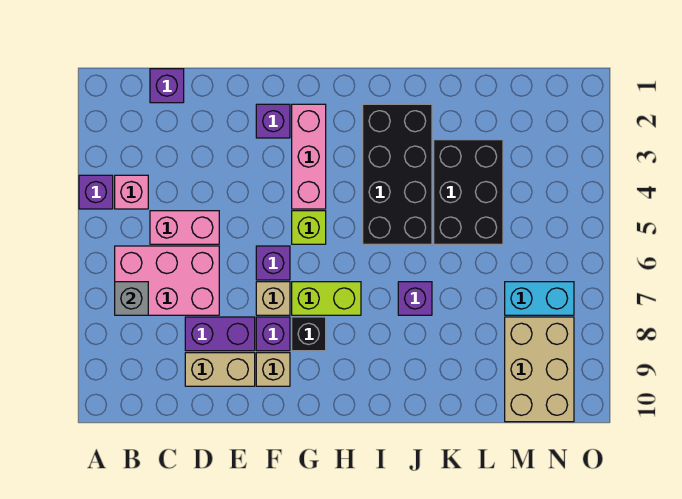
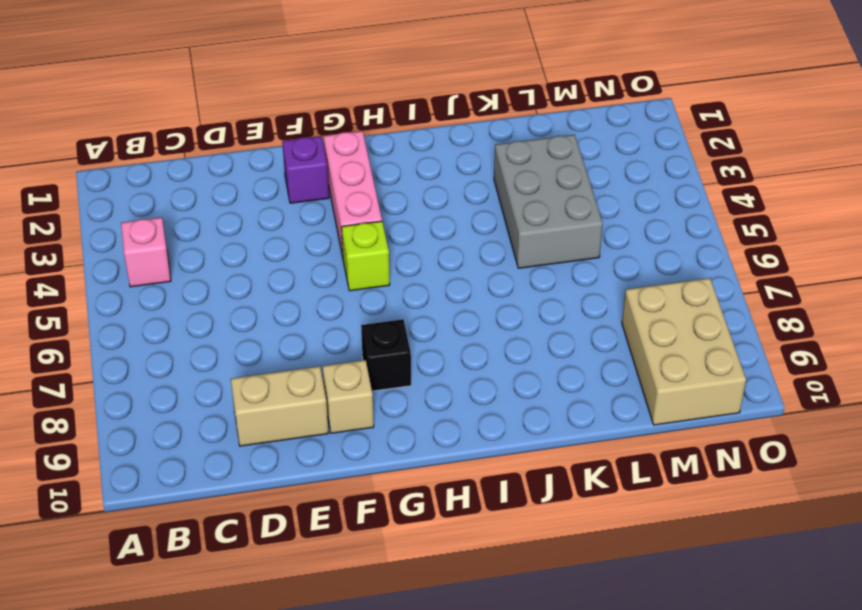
grey 2x3 brick [494,135,603,268] -> black 2x3 brick [434,140,503,244]
none -> purple 1x1 brick [79,175,113,209]
none -> pink 2x3 brick [115,246,219,315]
none -> purple 1x1 brick [150,69,184,103]

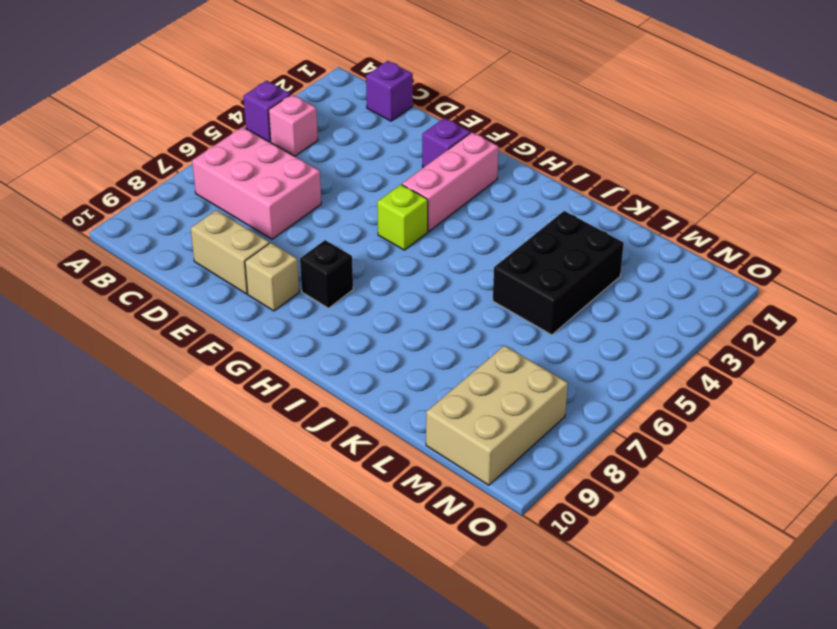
none -> pink 1x2 brick [150,211,219,244]
none -> purple 1x2 brick [185,317,255,351]
none -> purple 1x1 brick [256,246,290,280]

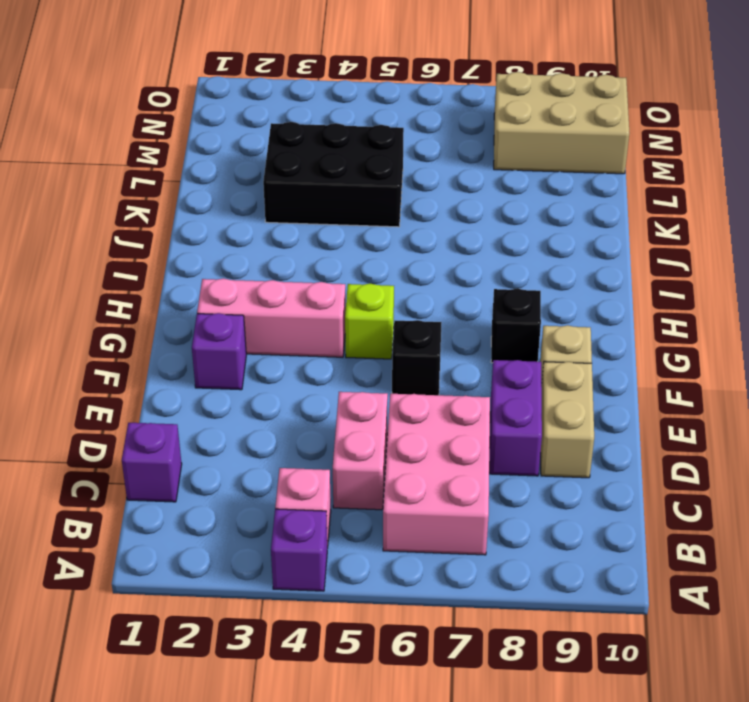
black 1x1 brick [392,320,442,395] -> purple 1x1 brick [256,246,290,280]
none -> tan 1x1 brick [256,282,290,315]
none -> purple 1x1 brick [256,317,290,351]
none -> lime 1x2 brick [292,282,361,315]

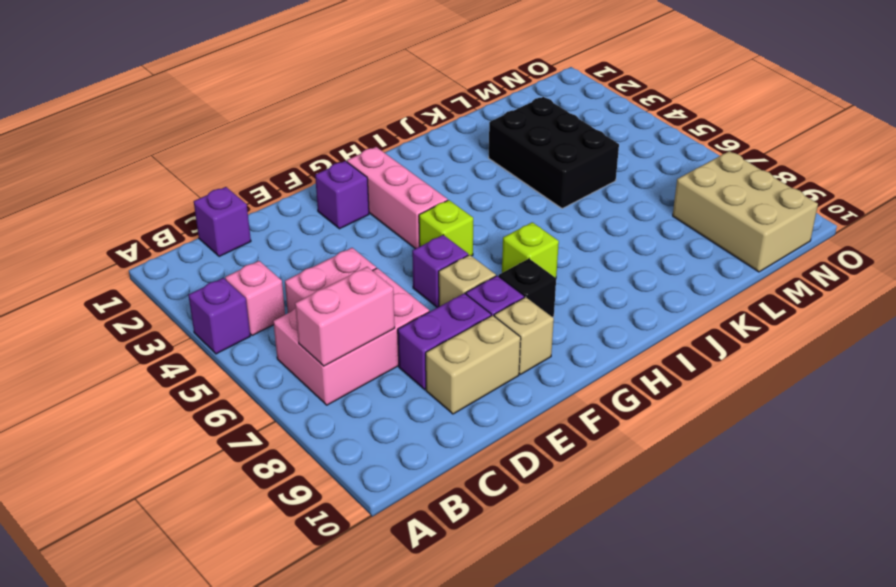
pink 1x2 brick [295,267,395,366] -> grey 1x1 brick [115,282,148,315]
lime 1x1 brick [502,222,559,278] -> lime 1x2 brick [292,282,361,315]
none -> black 2x4 brick [363,104,432,244]
none -> purple 1x1 brick [398,282,432,315]
none -> cyan 1x2 brick [505,282,574,315]

